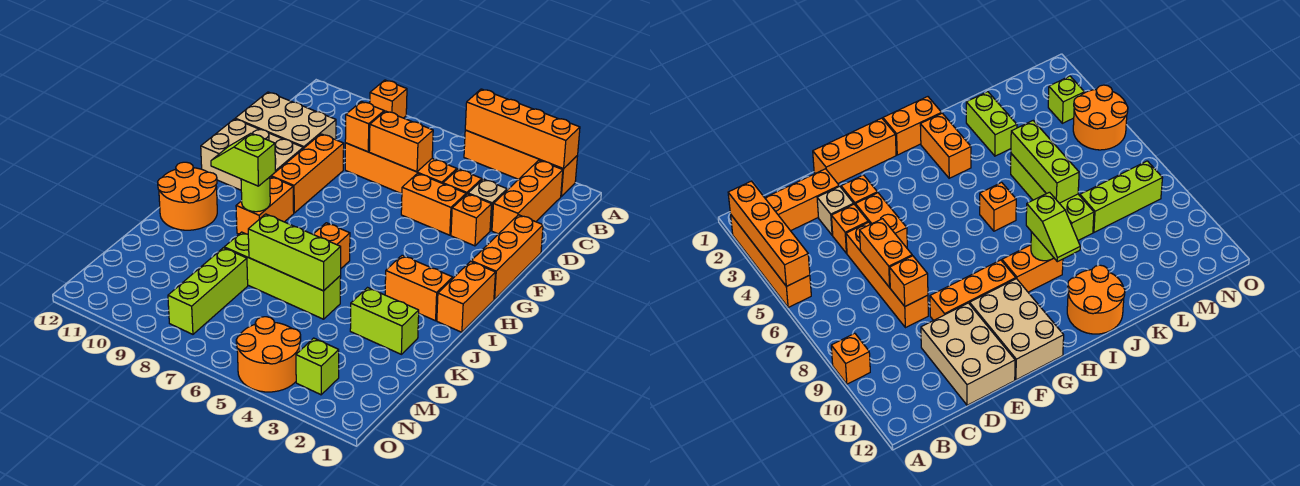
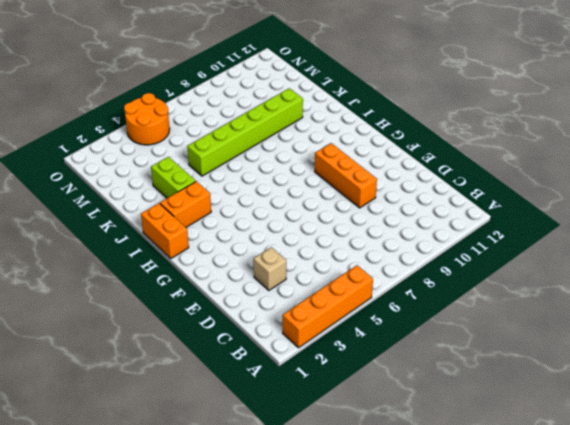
lime 1x2 brick [151,157,196,198] -> lime 1x2 brick turned to [350,288,419,354]
lime 1x6 brick [187,88,303,176] -> lime 1x4 brick [224,232,341,319]
none -> orange 1x1 brick [370,80,407,118]
none -> orange 1x3 brick [492,160,563,234]
none -> orange 1x1 brick [443,169,482,195]

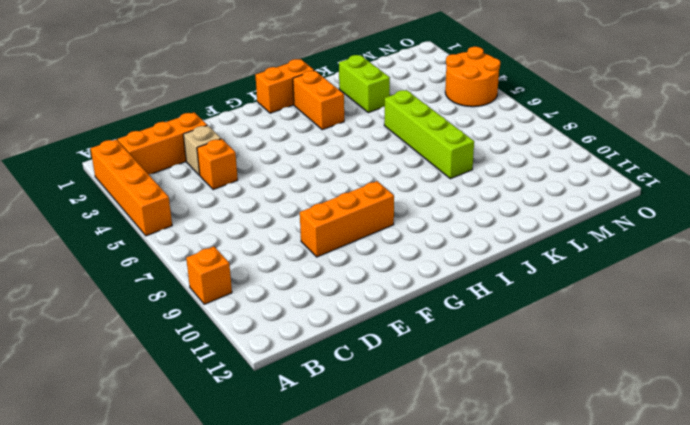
none -> orange 1x4 brick [345,143,457,194]
none -> tan 2x3 brick [235,92,336,148]
none -> orange 1x3 brick [471,215,543,299]

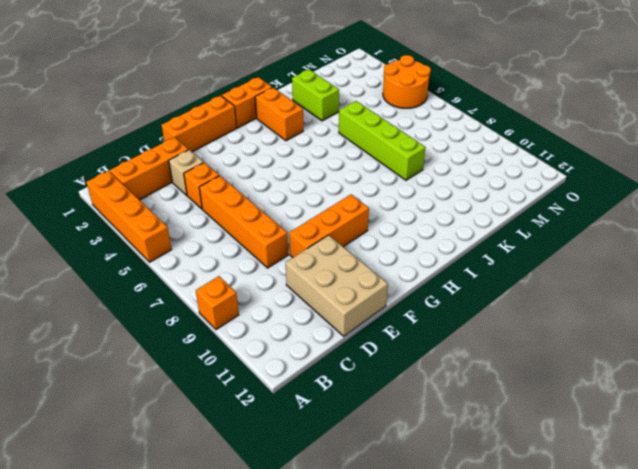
none -> orange 1x1 brick [451,194,491,246]
none -> orange 1x2 brick [401,173,466,235]
none -> tan 2x3 brick [201,119,303,190]

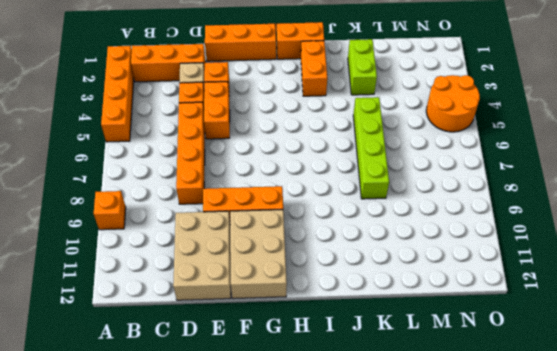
none -> orange 1x2 brick [236,177,294,234]
none -> orange 1x1 brick [313,223,350,268]
none -> orange 2x2 round brick [158,162,217,230]

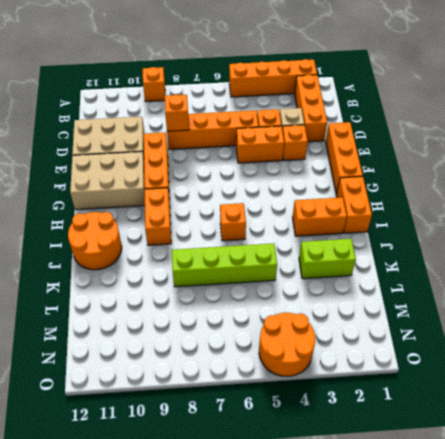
none -> lime 1x3 brick [168,248,248,334]
none -> lime 1x1 brick [296,338,339,395]
none -> orange 1x4 brick [465,89,580,169]

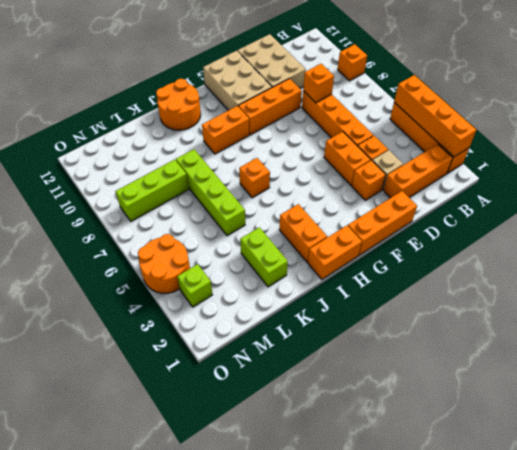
none -> orange 1x2 brick [369,111,433,172]
none -> lime 1x1 round brick [241,177,270,212]
none -> lime 1x3 brick [248,214,341,291]

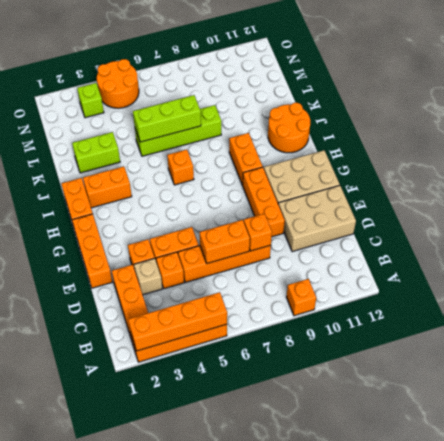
none -> lime 1x3 brick [168,248,248,334]
none -> lime 1x1 round brick [241,177,270,212]
none -> lime 1x2 slope [211,133,275,186]

